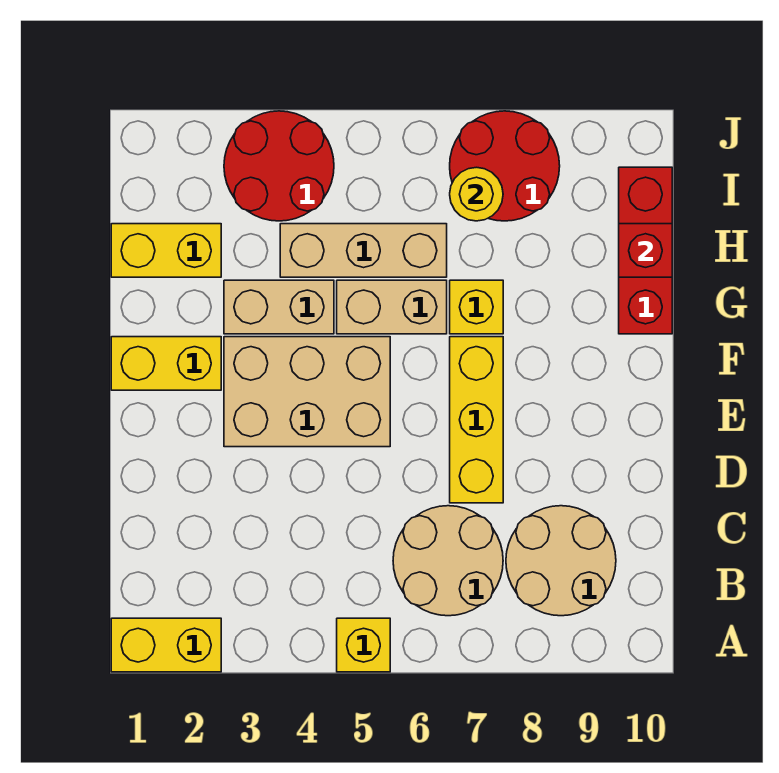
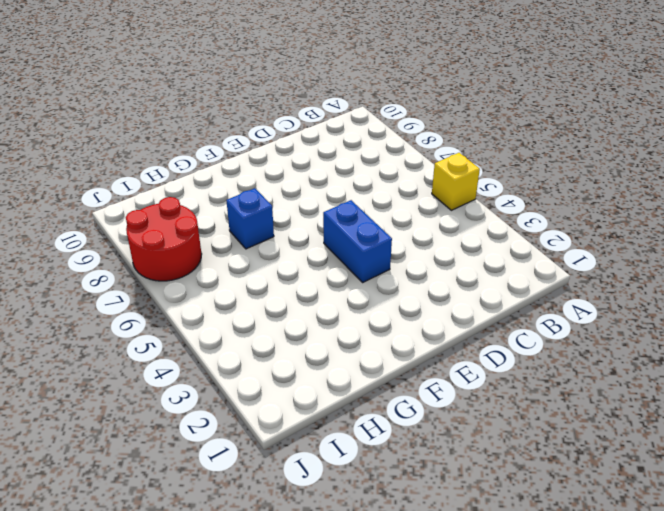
blue 1x2 brick [323,200,392,282] -> tan 2x3 brick [224,337,390,447]
blue 1x1 brick [226,188,274,249] -> yellow 1x1 brick [450,280,503,334]
none -> yellow 1x2 brick [111,618,221,672]
none -> tan 2x2 round brick [393,506,503,616]
none -> tan 2x2 round brick [506,506,616,616]

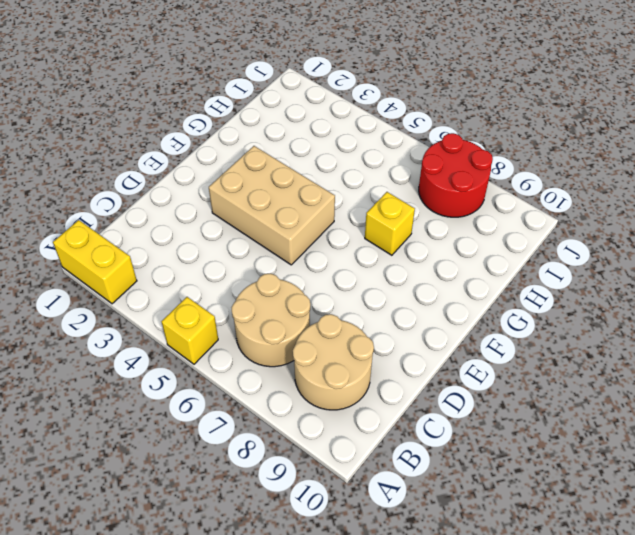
none -> yellow 1x3 brick [450,337,503,503]
none -> yellow 1x2 brick [111,337,221,390]
none -> tan 1x2 brick [224,280,334,334]

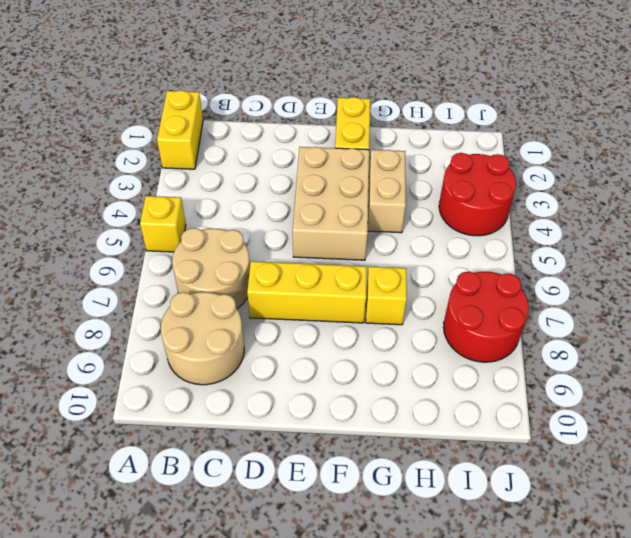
none -> tan 1x2 brick [337,280,447,334]
none -> red 1x3 brick [619,167,672,334]
none -> yellow 1x2 brick [111,224,221,277]

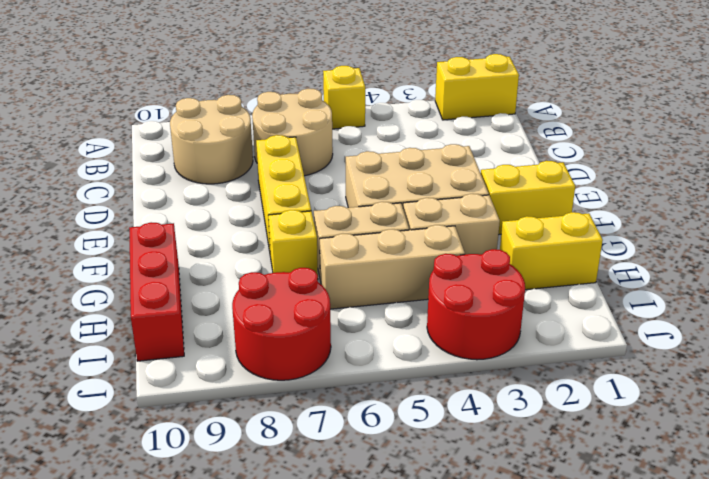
none -> red 1x1 brick [619,224,672,277]
none -> yellow 1x1 round brick [450,167,503,221]

